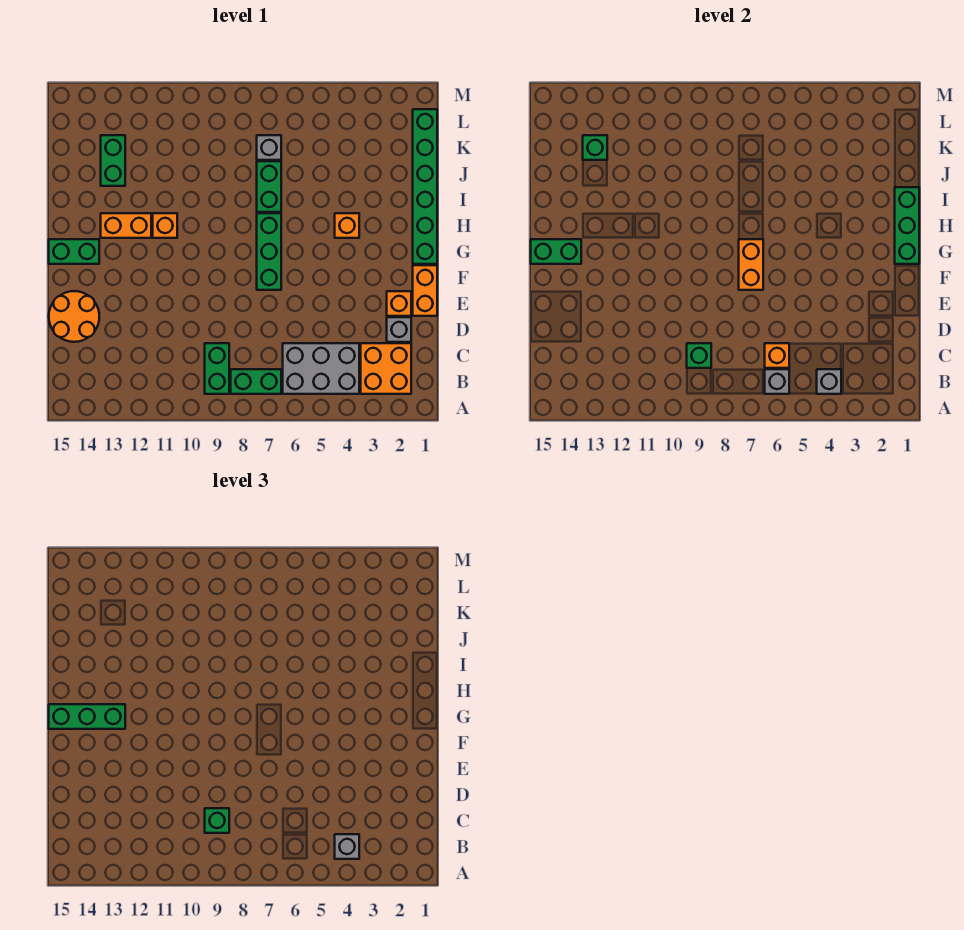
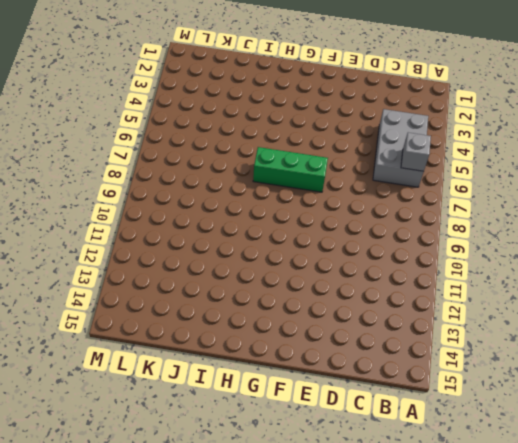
none -> orange 2x2 brick [361,343,411,394]
none -> green 1x2 brick [231,369,281,394]
none -> green 1x2 brick [205,343,229,394]

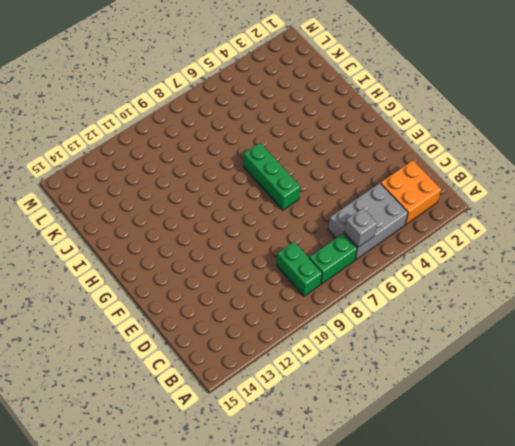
none -> grey 1x1 brick [387,317,411,342]
none -> orange 2x2 round brick [49,291,99,342]
none -> orange 1x2 brick [413,265,437,316]

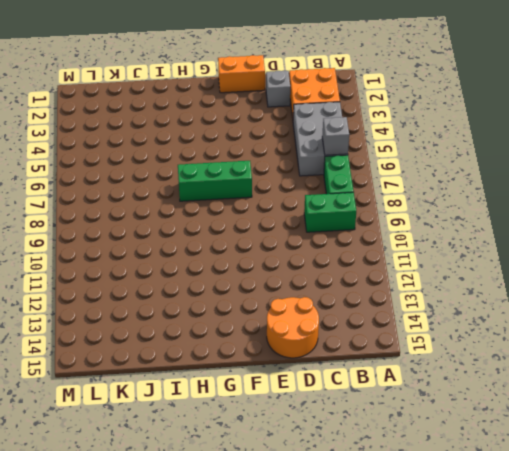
none -> orange 1x1 brick [387,291,411,316]
none -> green 1x6 brick [413,109,437,264]
none -> green 1x2 brick [49,239,99,264]

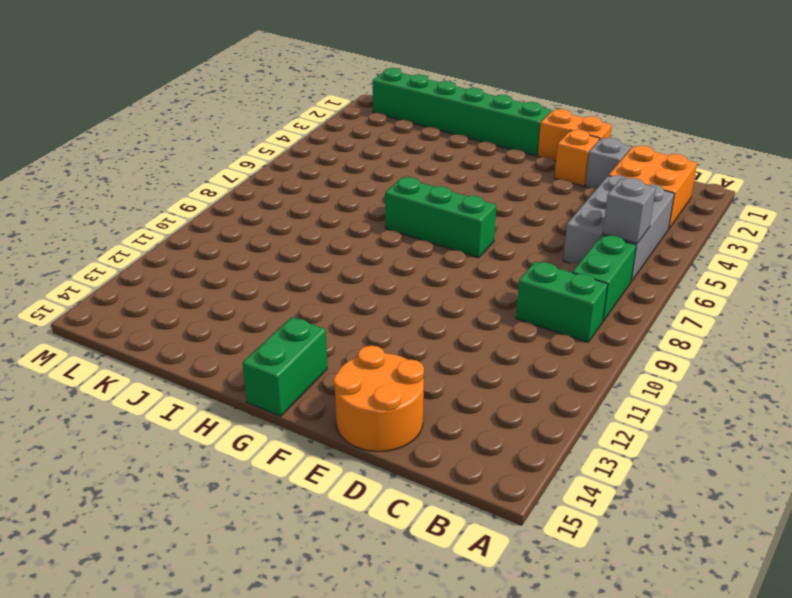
none -> orange 1x1 brick [335,213,359,238]
none -> orange 1x1 brick [153,213,177,238]
none -> orange 1x2 brick [101,213,151,238]

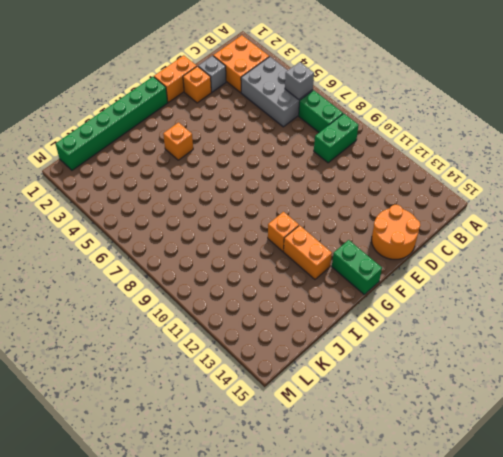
none -> green 1x3 brick [257,213,281,290]
none -> green 1x2 brick [257,161,281,212]
none -> green 1x2 brick [101,135,125,186]

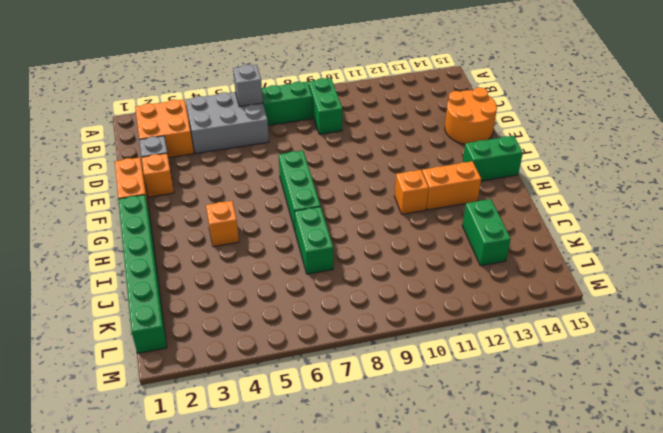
none -> grey 1x1 brick [257,135,281,160]
none -> grey 1x1 brick [817,369,841,394]
none -> orange 1x1 brick [765,343,789,368]

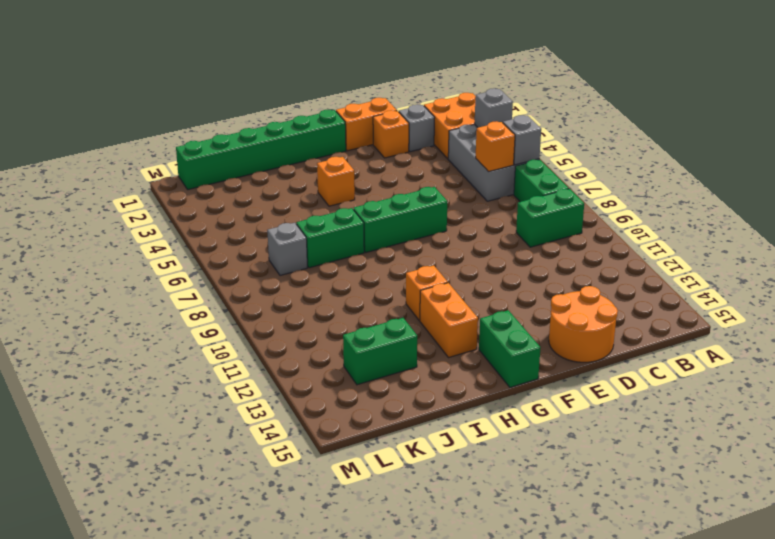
none -> green 1x1 brick [687,343,711,368]
none -> orange 1x2 brick [739,239,763,290]
none -> green 1x3 brick [895,187,919,264]

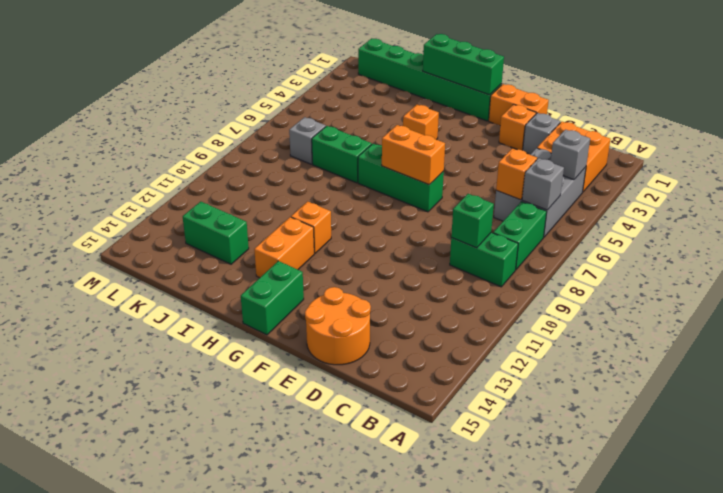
none -> green 1x2 brick [531,239,581,264]
none -> green 1x1 brick [583,135,607,160]
none -> grey 1x1 brick [335,834,359,859]

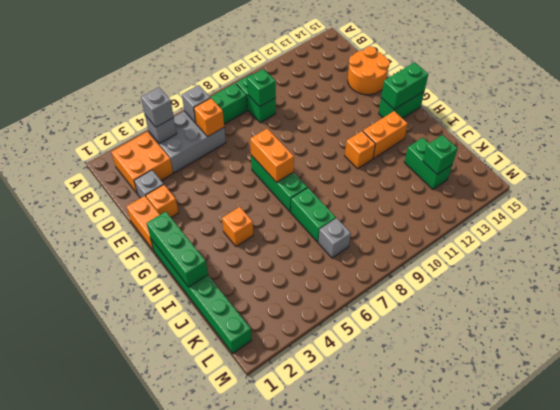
none -> green 1x1 brick [205,808,229,833]
none -> green 1x3 brick [49,704,125,729]

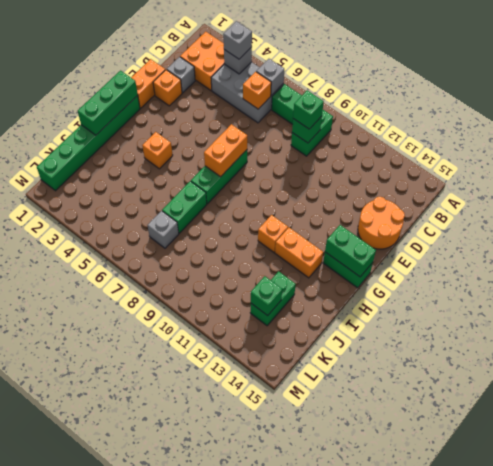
none -> green 1x3 brick [49,704,125,729]

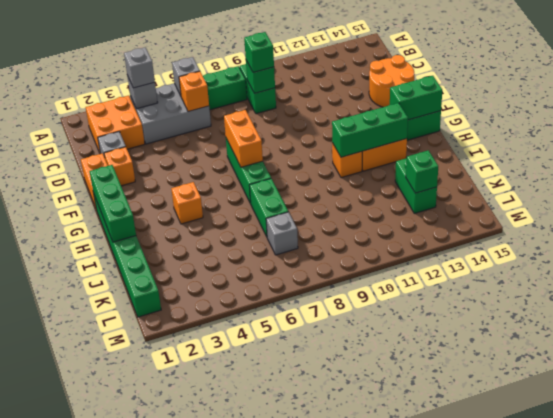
green 1x3 brick [332,103,408,157] -> green 1x3 brick moved to [49,704,125,729]

